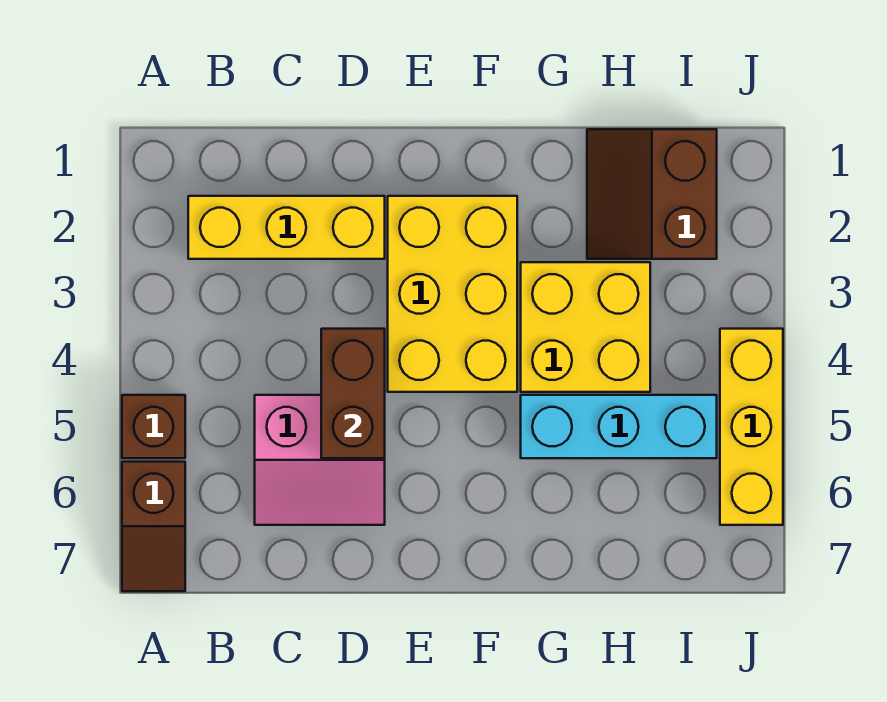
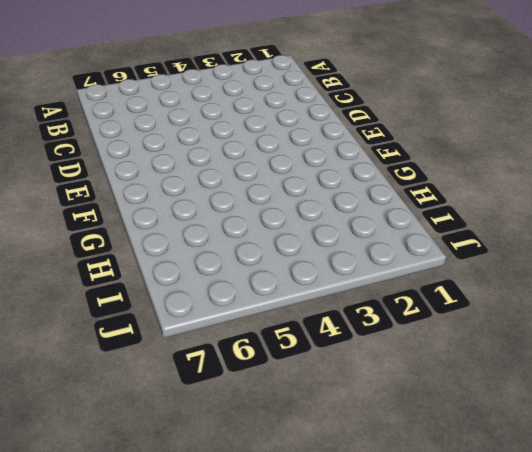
none -> brown 1x1 brick [122,395,185,458]
none -> brown 1x2 slope [122,462,185,591]

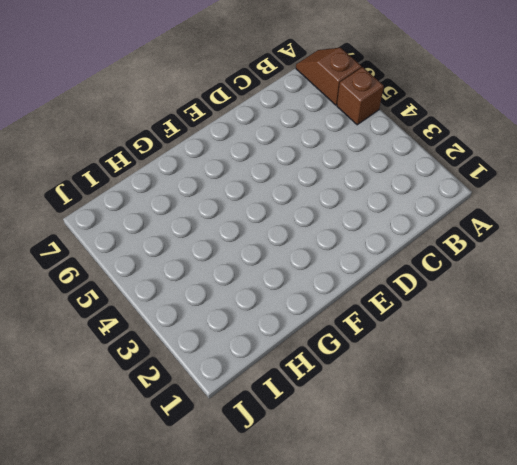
none -> yellow 1x3 brick [188,196,385,259]
none -> pink 2x2 slope [255,395,385,525]

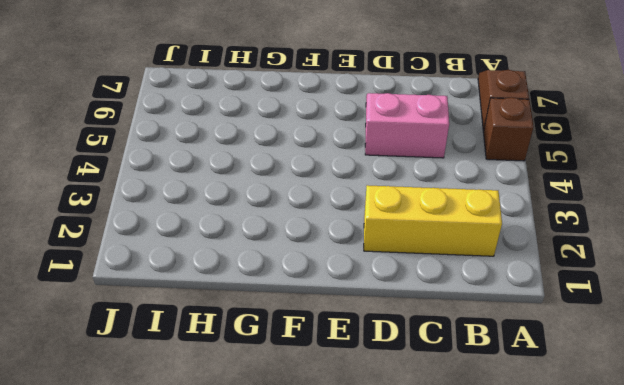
none -> yellow 2x3 brick [388,196,517,392]
none -> yellow 2x2 brick [521,262,650,392]

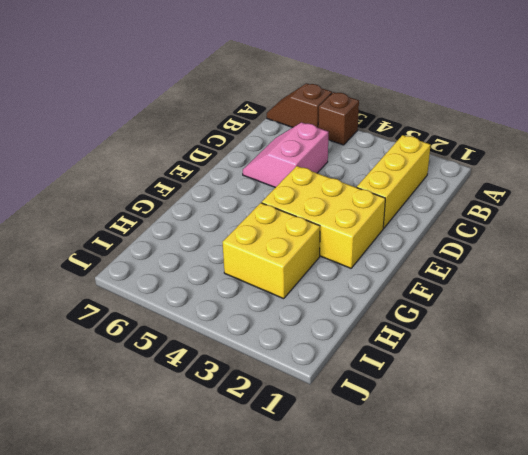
none -> cyan 1x3 brick [521,395,717,458]
none -> brown 2x2 slope [587,129,717,259]

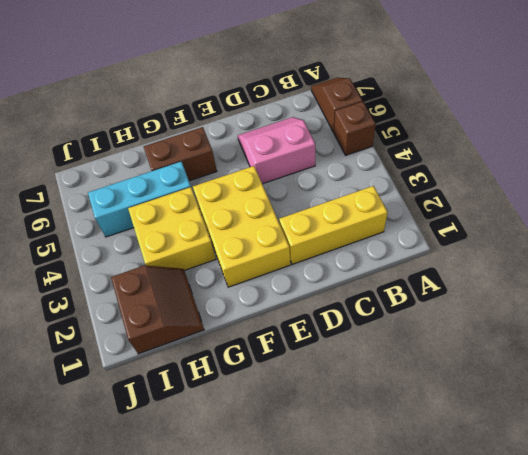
brown 1x2 brick [144,127,217,181] -> brown 1x2 brick turned to [321,329,385,458]
none -> yellow 1x3 brick [720,329,783,525]

